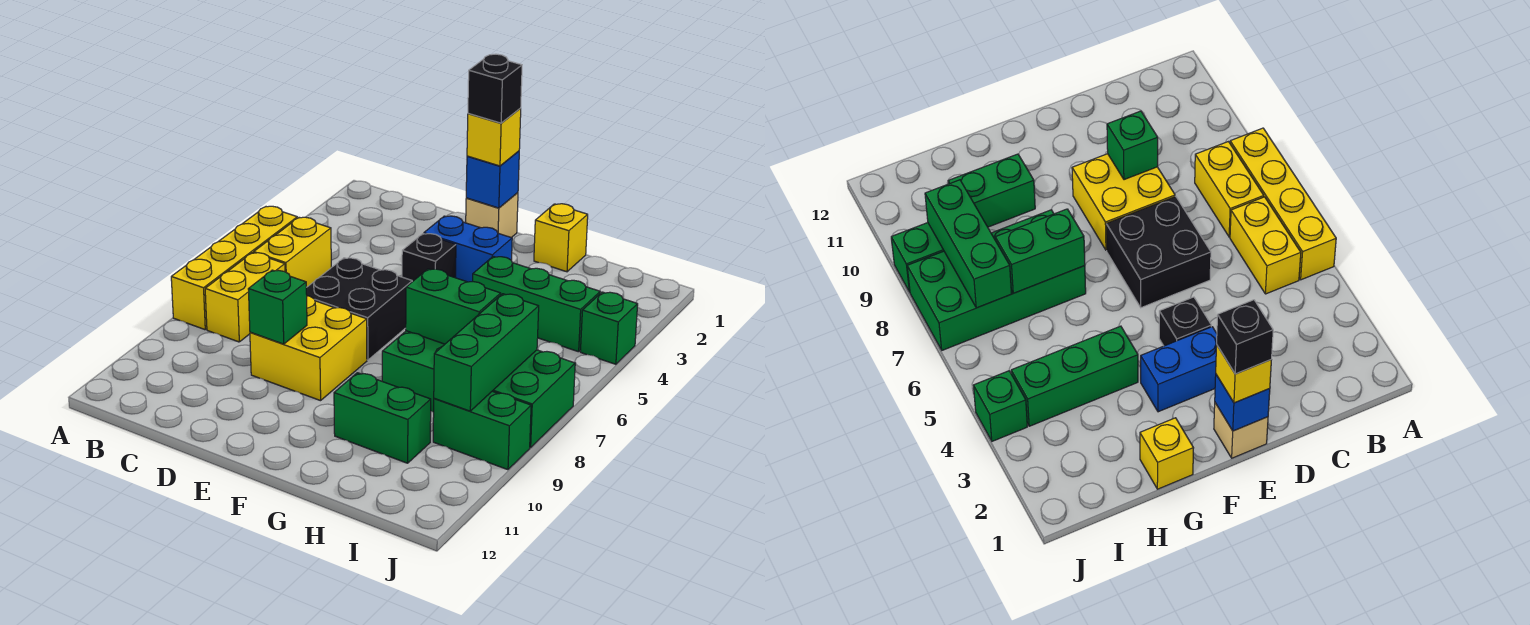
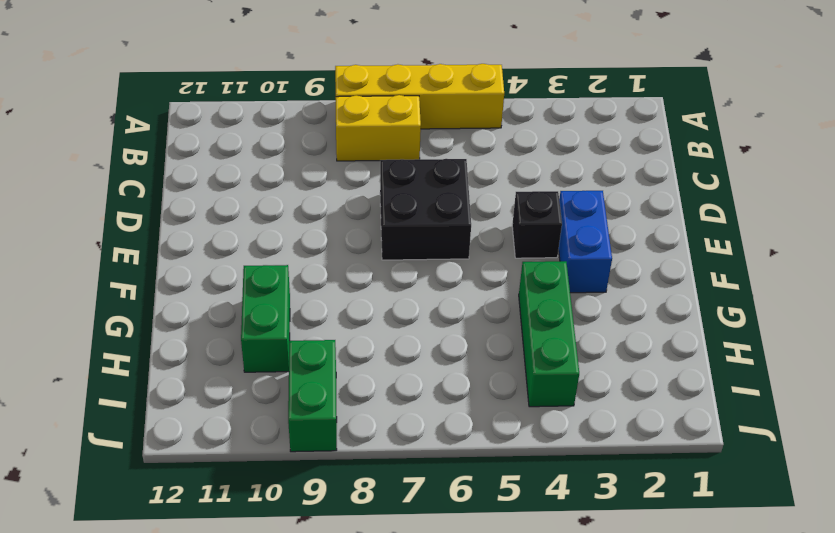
none -> yellow 1x2 brick [254,217,331,287]
none -> yellow 2x2 brick [250,296,367,401]
none -> tan 1x1 brick [466,193,518,238]

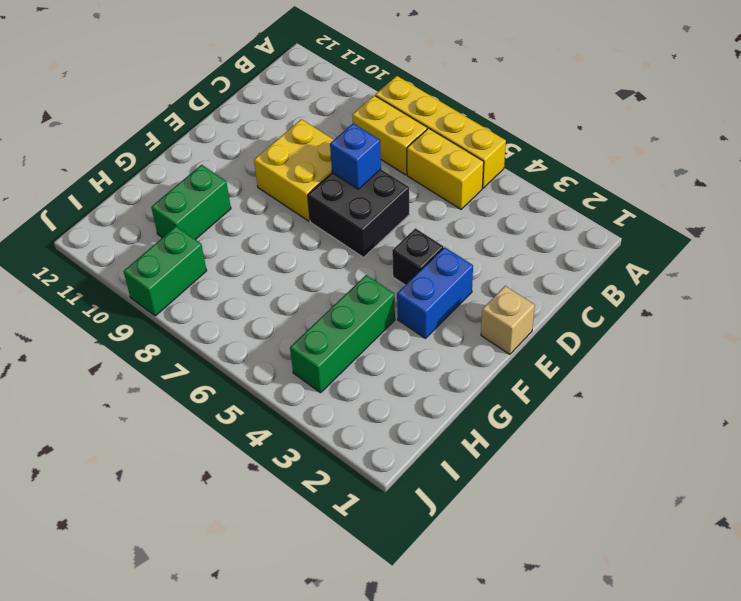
blue 1x1 brick [330,123,381,189] -> blue 1x1 brick moved to [466,151,519,208]
none -> yellow 1x1 brick [534,204,588,272]
none -> green 2x4 brick [382,331,575,448]
none -> green 1x1 brick [580,292,638,364]

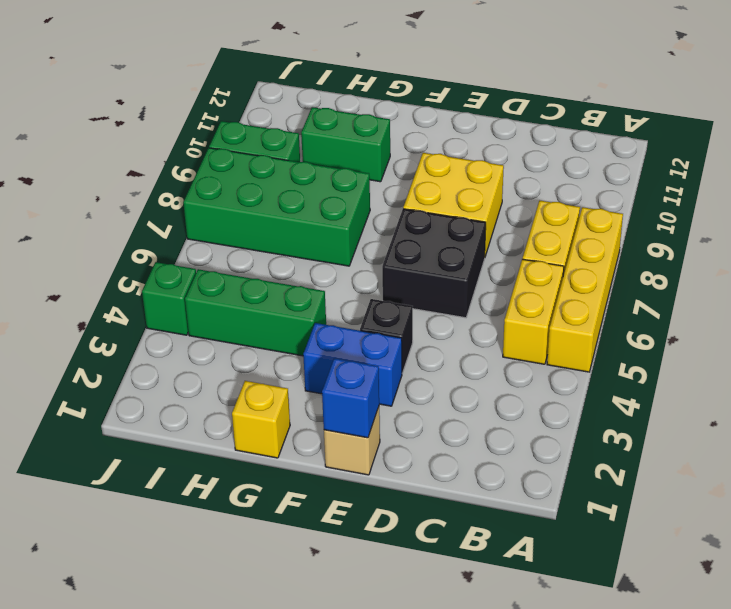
none -> green 1x1 brick [248,270,307,344]
none -> green 1x2 brick [406,269,501,344]
none -> green 1x3 brick [434,294,539,411]

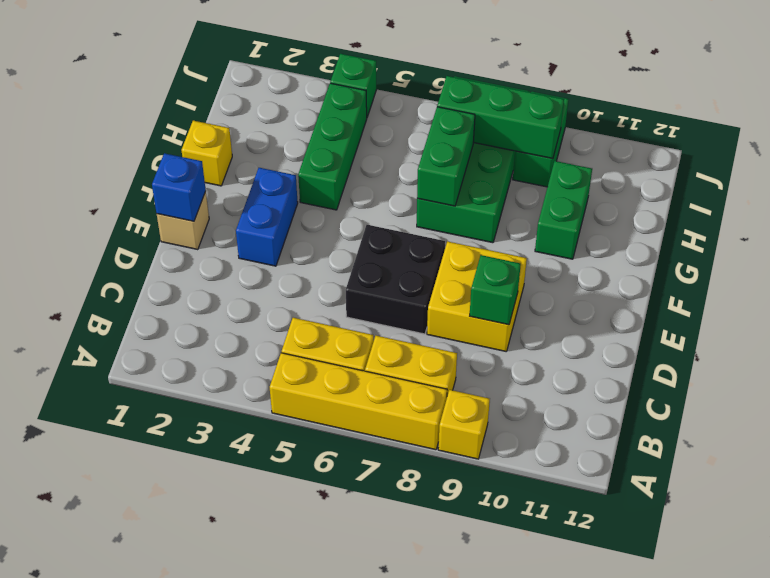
yellow 1x1 brick [438,390,490,459] -> yellow 1x1 brick moved to [467,108,521,166]
none -> black 1x1 brick [402,234,456,282]
none -> black 1x1 brick [468,54,522,123]

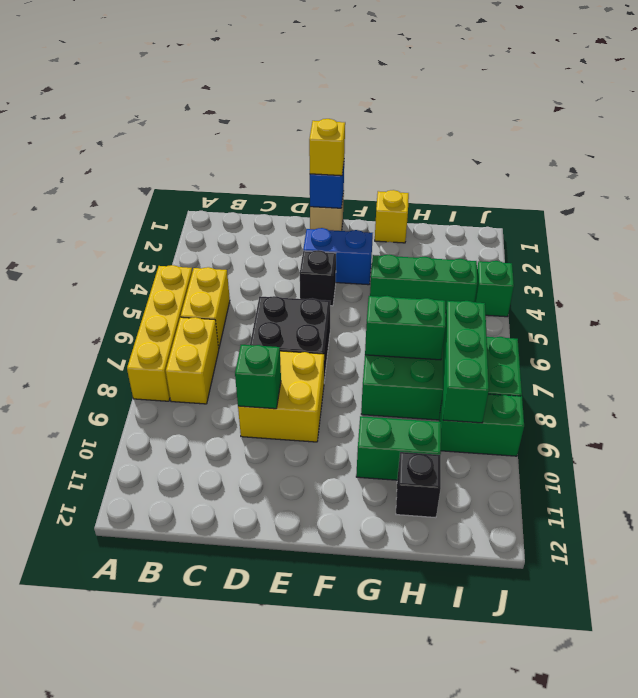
black 1x1 brick [396,452,441,518] -> black 1x1 brick moved to [468,54,522,123]

